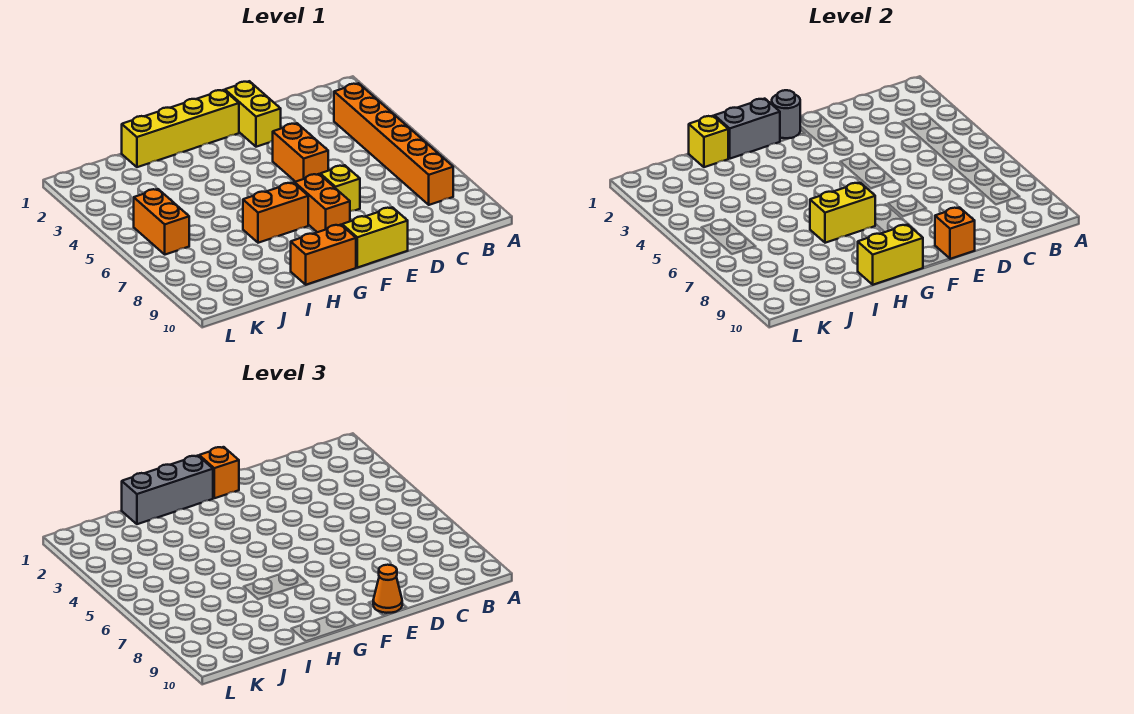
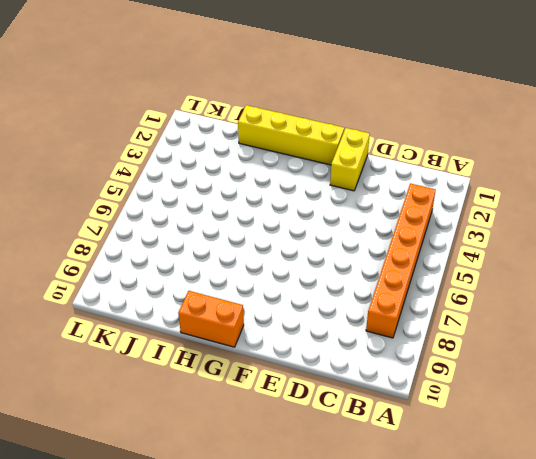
none -> orange 1x2 brick [273,123,328,182]
none -> yellow 1x1 brick [320,165,360,211]
none -> yellow 1x2 brick [342,207,408,268]

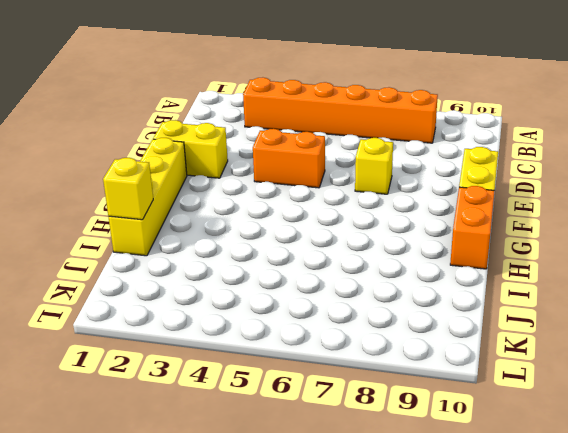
none -> orange 1x2 brick [295,174,350,232]
none -> orange 1x2 brick [243,183,308,243]
none -> orange 1x2 brick [134,189,189,255]

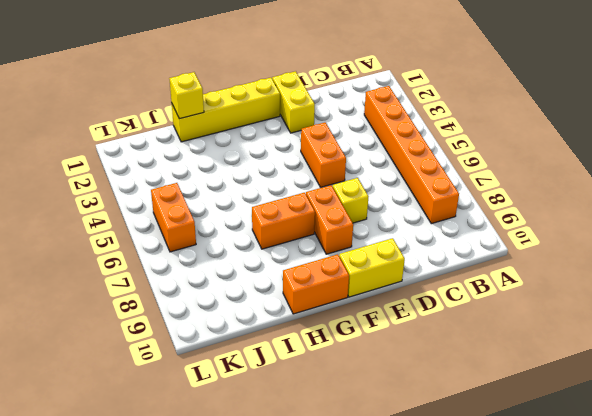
none -> orange 1x1 brick [935,207,975,259]
none -> grey 1x1 round brick [772,90,800,138]
none -> grey 1x2 brick [715,99,780,159]

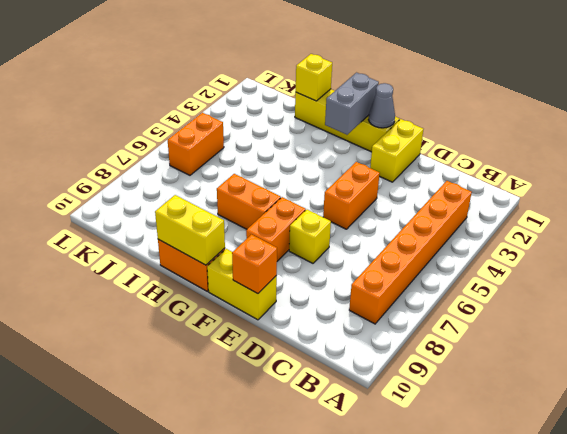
grey 1x1 cone [368,83,395,128] -> grey 1x1 round brick [772,90,800,138]
grey 1x2 brick [325,73,379,135] -> grey 1x2 brick turned to [715,99,780,159]
none -> yellow 1x2 brick [810,183,875,243]
none -> orange 1x1 cone [373,565,402,613]
none -> orange 1x1 brick [199,447,239,498]

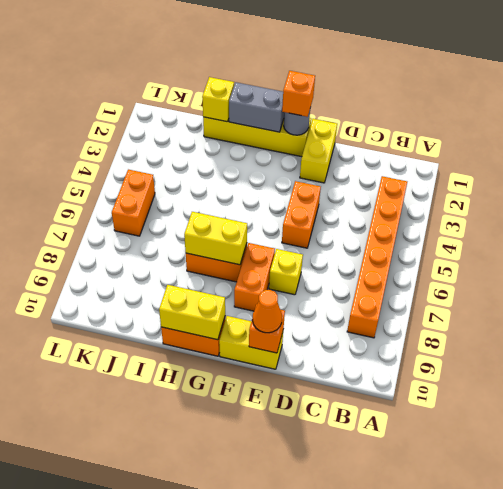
none -> grey 1x3 brick [122,456,213,524]

